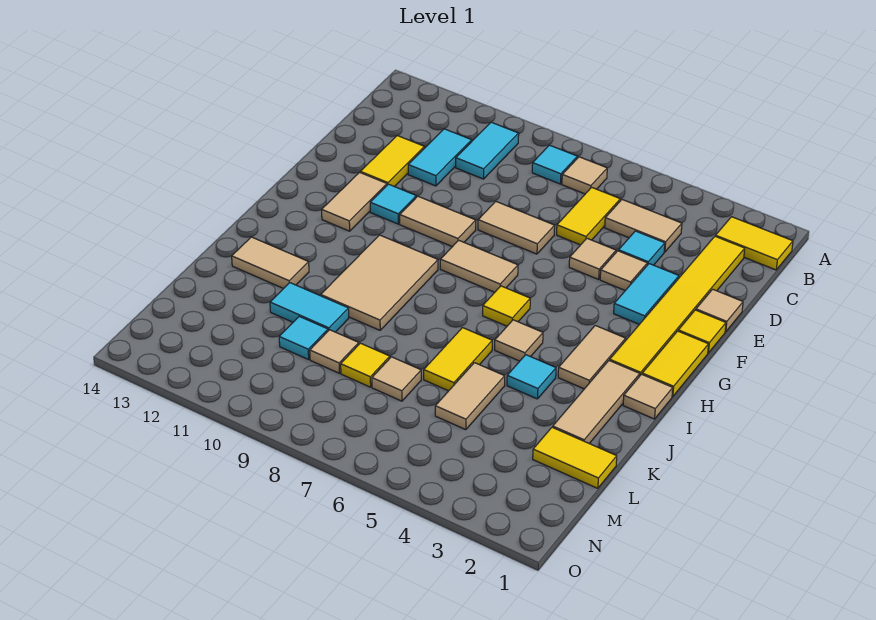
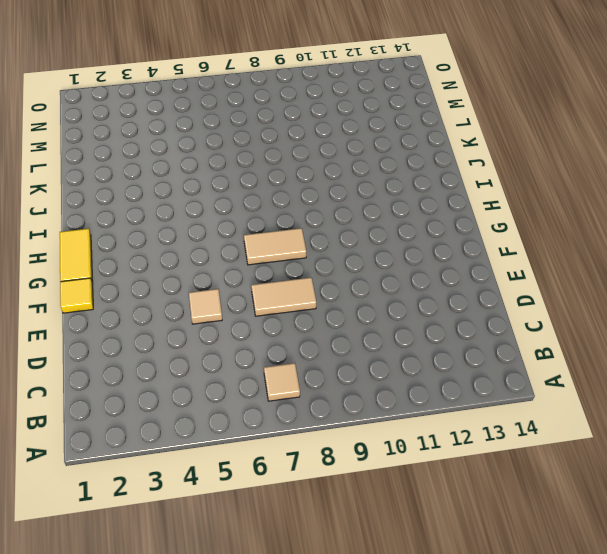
none -> yellow 1x2 tile [716,217,793,270]
none -> cyan 1x1 tile [532,145,577,184]
none -> cyan 1x2 tile [456,122,519,179]
none -> yellow 1x6 tile [610,236,745,375]

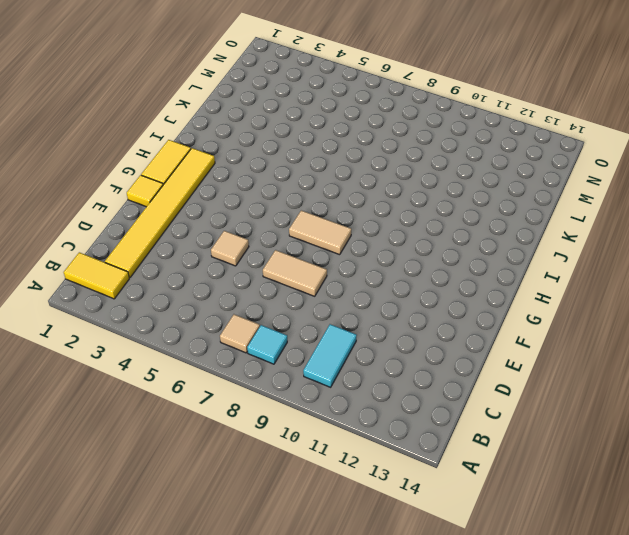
none -> tan 1x2 tile [605,200,682,252]
none -> yellow 1x2 tile [557,187,620,245]
none -> cyan 1x2 tile [408,129,472,186]
none -> cyan 1x1 tile [619,231,665,265]

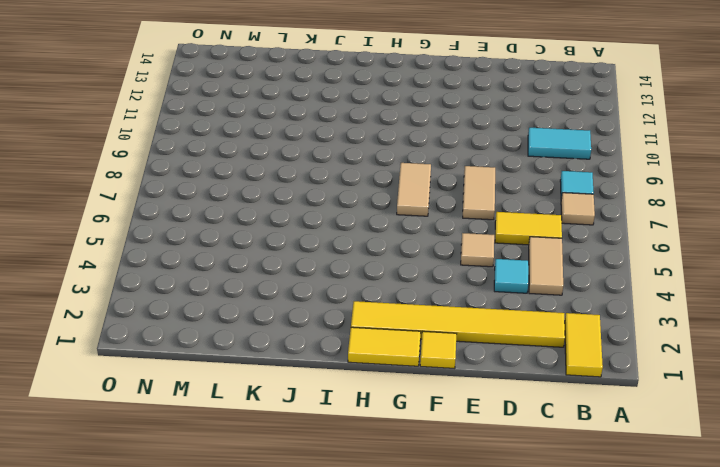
none -> cyan 1x2 tile [408,129,472,186]
none -> yellow 1x2 tile [360,135,424,187]
none -> tan 1x1 tile [696,289,743,332]
none -> cyan 1x2 tile [614,264,679,324]

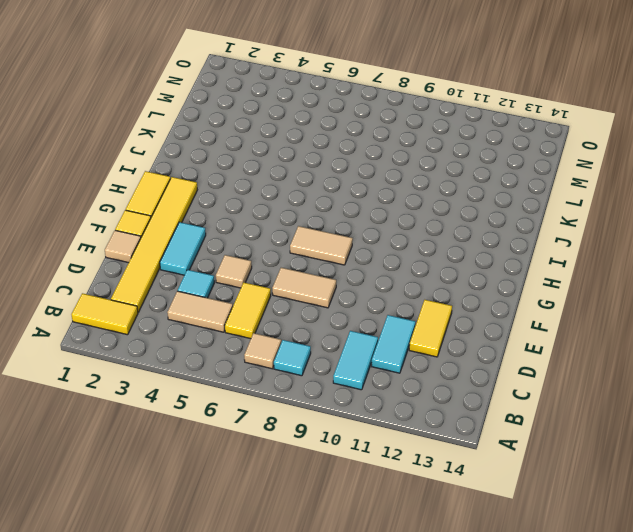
none -> tan 1x1 tile [600,251,647,290]
none -> tan 1x2 tile [400,196,476,247]
none -> cyan 1x1 tile [370,184,416,224]
none -> tan 1x2 tile [322,172,387,231]

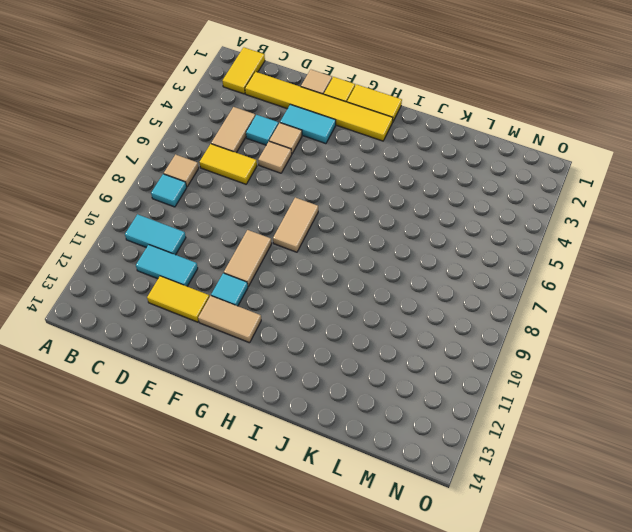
none -> tan 1x2 tile [478,201,555,254]
none -> tan 1x2 tile [558,326,626,389]
none -> yellow 1x1 tile [483,286,530,326]
none -> tan 2x3 tile [321,235,438,330]

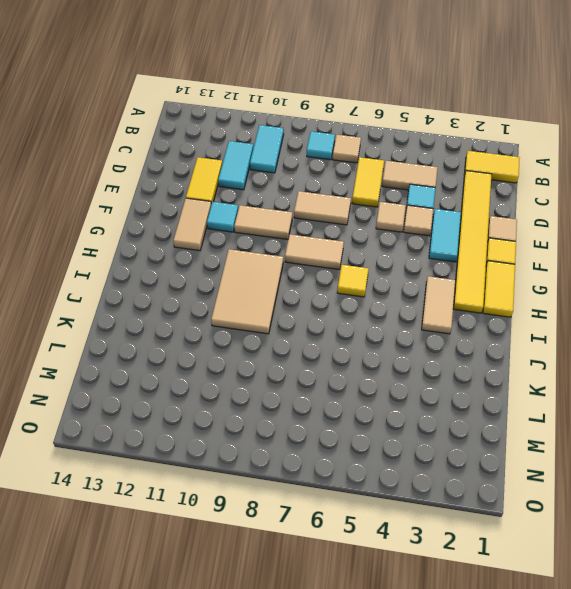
none -> tan 1x1 tile [623,374,673,419]
none -> tan 1x3 tile [553,360,640,443]
none -> tan 1x1 tile [495,320,543,361]
none -> cyan 1x1 tile [507,355,556,399]

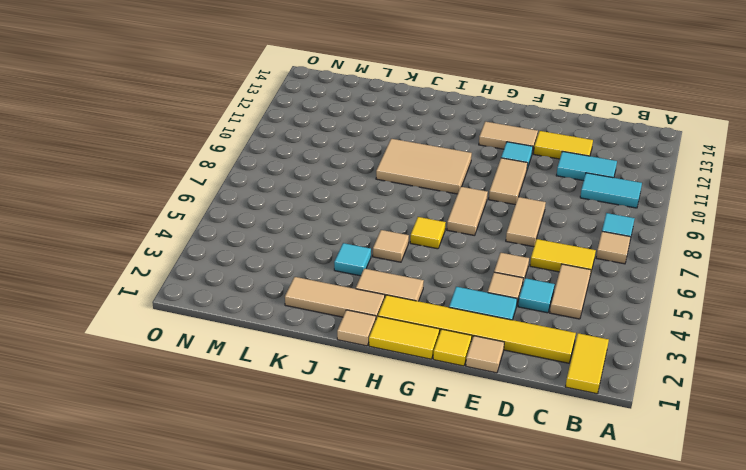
none -> yellow 1x2 tile [424,328,492,391]
none -> tan 1x2 tile [232,237,309,289]
none -> tan 1x2 tile [435,363,505,430]
none -> cyan 1x2 tile [270,283,349,332]

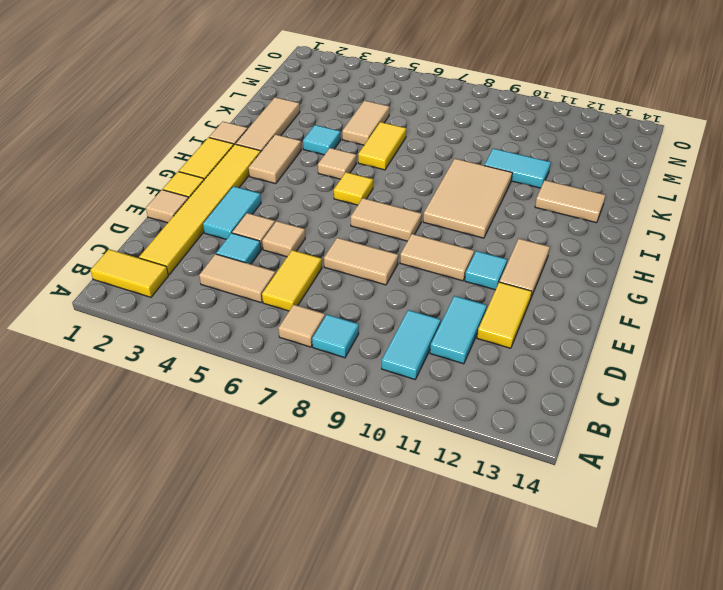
none -> yellow 1x2 tile [533,427,617,488]
none -> tan 1x1 tile [372,357,421,401]
none -> yellow 1x1 tile [341,343,390,387]
none -> tan 1x1 tile [310,330,359,373]

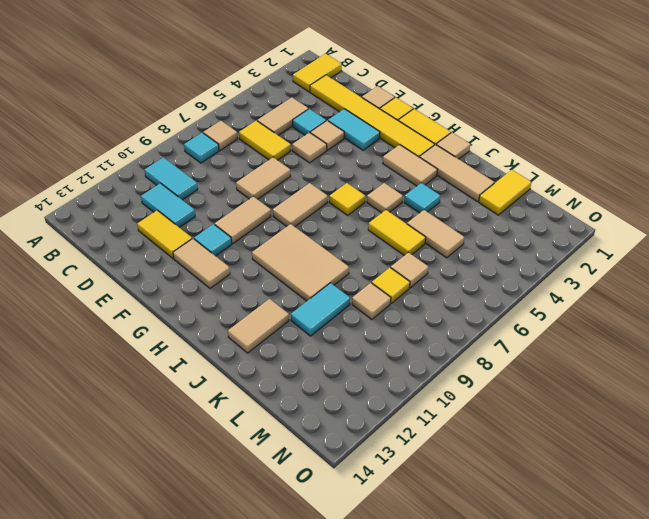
none -> cyan 1x1 tile [279,316,328,360]

